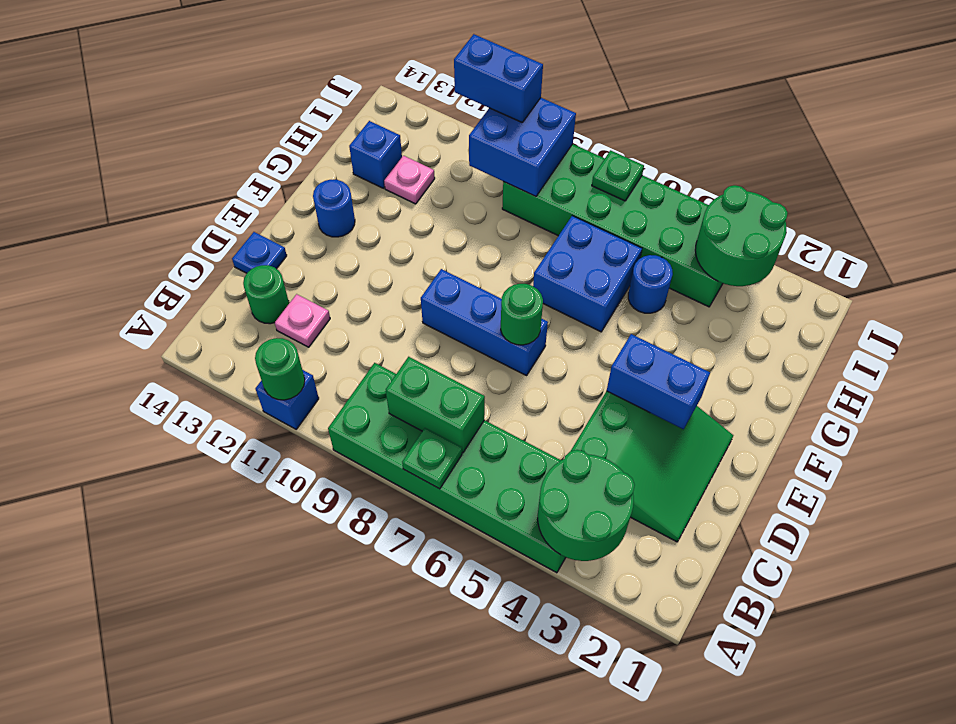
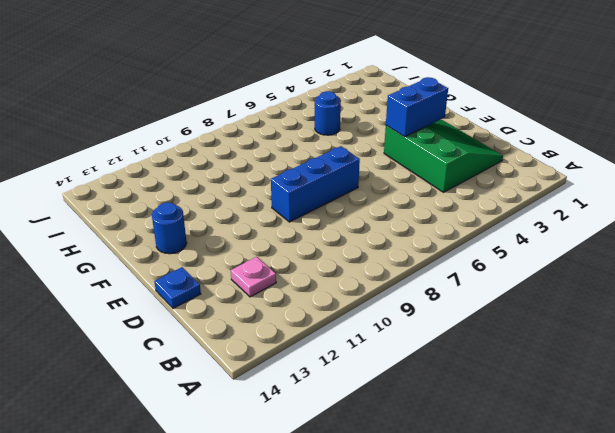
none -> green 2x6 brick [328,363,566,573]
none -> blue 1x1 brick [255,370,319,429]
none -> green 1x1 round brick [243,265,289,324]

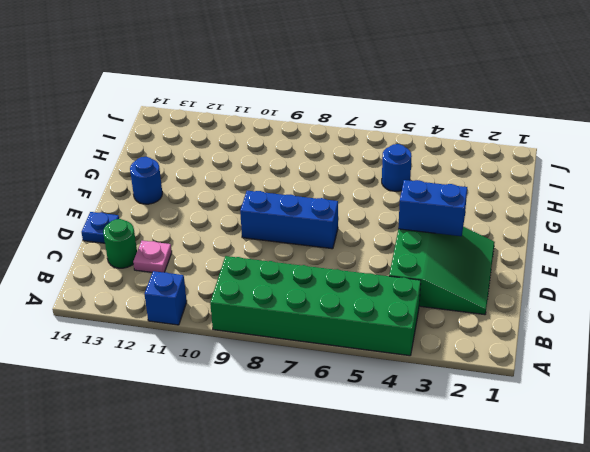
none -> blue 2x2 brick [533,216,642,332]
none -> pink 1x1 plate [384,156,435,204]
none -> blue 1x1 brick [349,121,402,188]

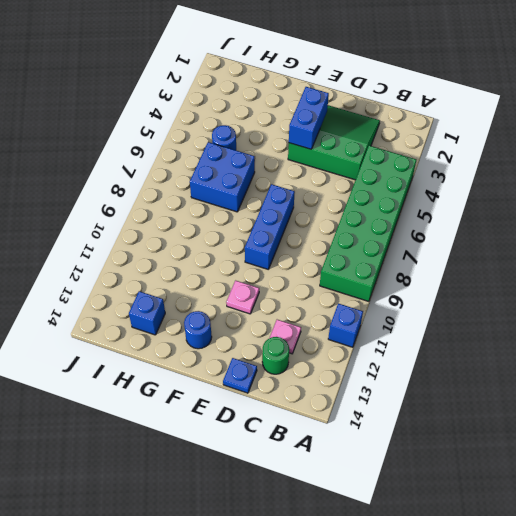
pink 1x1 plate [226,281,259,314] -> pink 1x1 plate moved to [384,156,435,204]
none -> green 2x6 brick [502,144,723,307]
none -> green 2x2 round brick [538,450,635,561]
none -> green 1x1 plate [402,428,462,489]

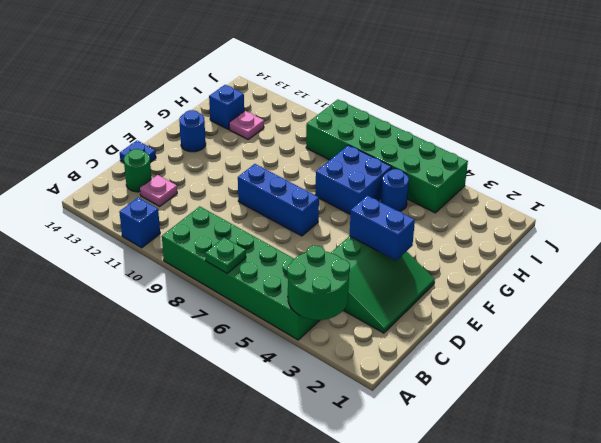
none -> green 1x1 round brick [255,338,305,400]
none -> green 1x2 brick [386,357,485,453]
none -> green 1x1 round brick [501,284,543,345]

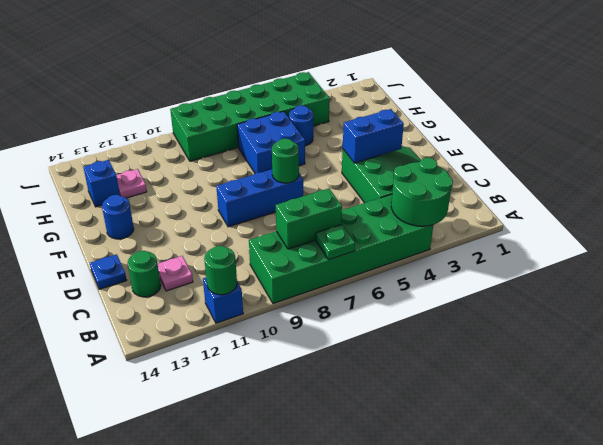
none -> green 2x2 round brick [695,185,788,286]
none -> blue 2x2 brick [469,98,576,196]
none -> green 1x1 plate [592,150,644,201]

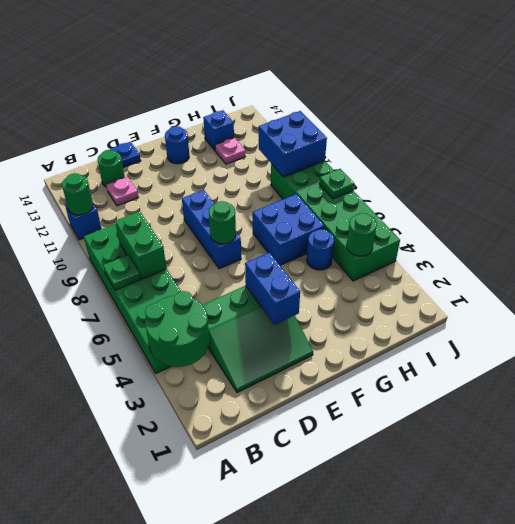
green 1x1 round brick [346,213,377,256] -> green 2x2 round brick [695,185,788,286]
none -> blue 1x2 brick [454,34,543,122]

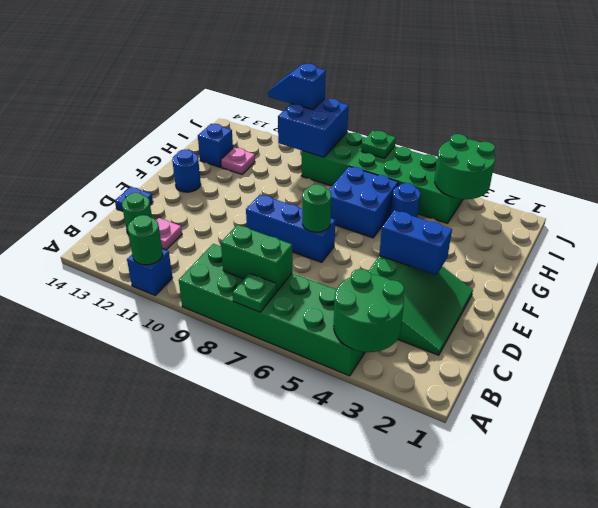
blue 1x2 slope [268,64,326,110] -> blue 1x2 brick [454,34,543,122]

